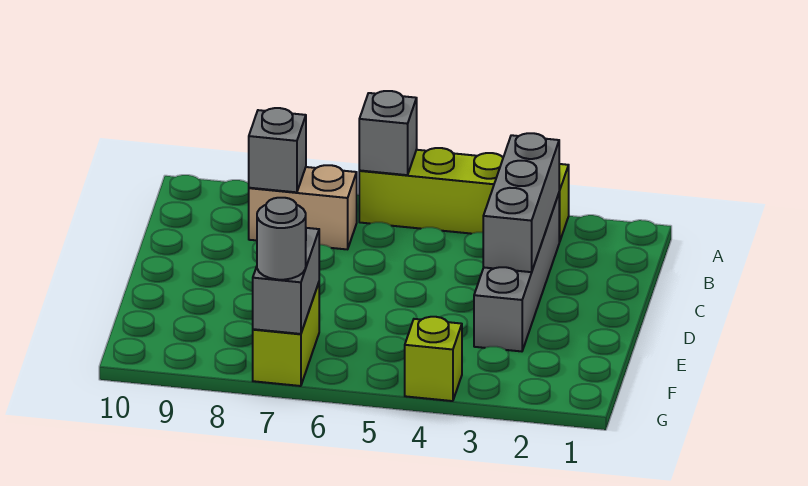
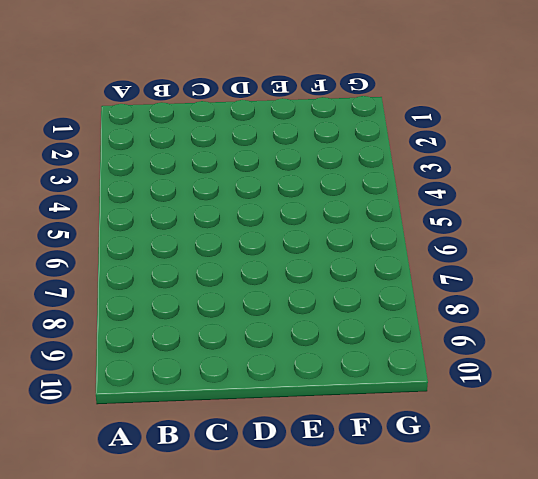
none -> lime 1x4 brick [359,148,569,242]
none -> grey 1x4 brick [474,194,559,351]

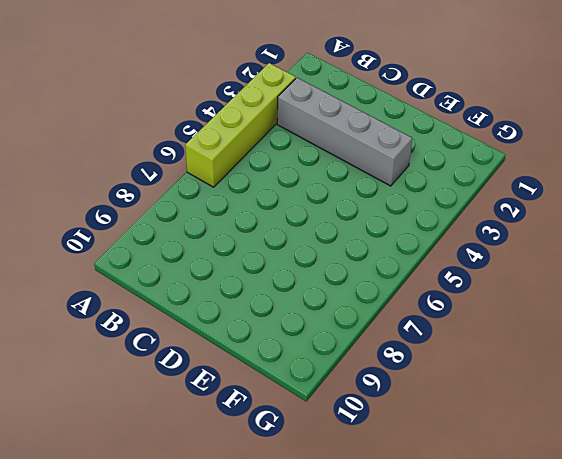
none -> tan 1x2 brick [249,165,357,249]
none -> lime 1x2 brick [253,283,319,386]

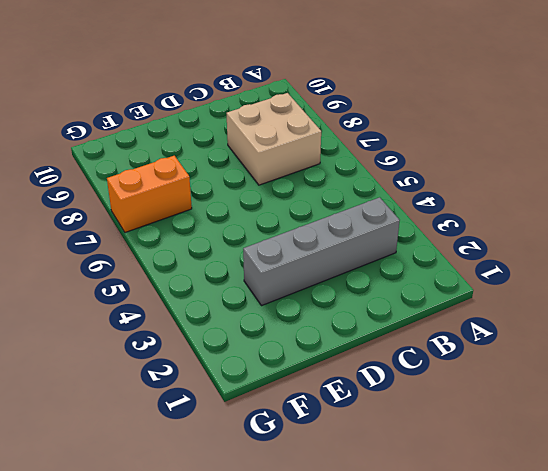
tan 2x2 brick [226,93,321,185] -> tan 1x2 brick [249,165,357,249]
orange 1x2 brick [107,156,192,232] -> lime 1x2 brick [253,283,319,386]
none -> lime 1x4 brick [359,148,569,242]
none -> lime 1x1 brick [405,317,462,401]

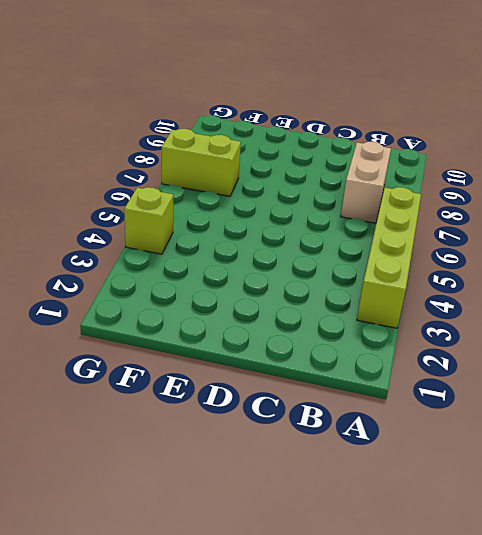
none -> grey 1x4 brick [474,194,559,351]
none -> grey 1x1 brick [359,91,417,175]

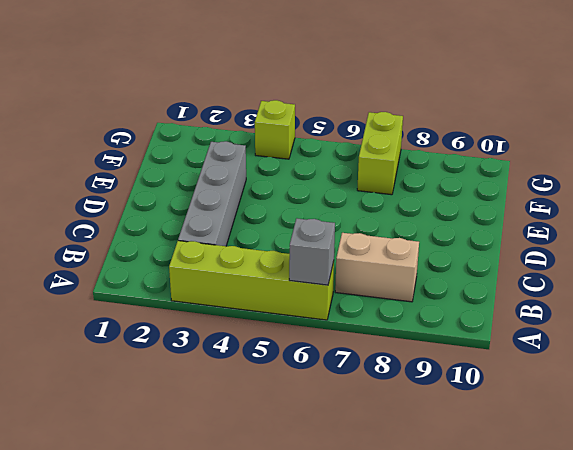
none -> grey 1x3 brick [483,133,559,272]
none -> grey 1x1 brick [249,108,306,192]

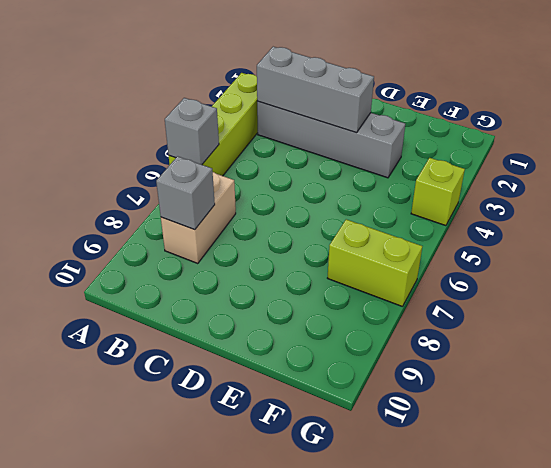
none -> grey 1x2 brick [253,228,319,334]
none -> grey 1x1 round brick [257,198,306,280]

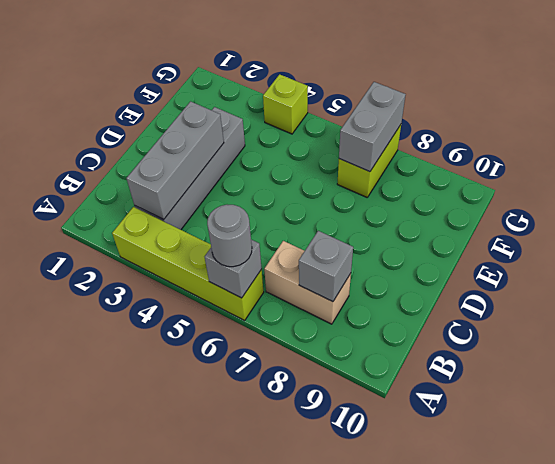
grey 1x1 round brick [207,205,252,267] -> grey 1x1 round brick moved to [257,198,306,280]

